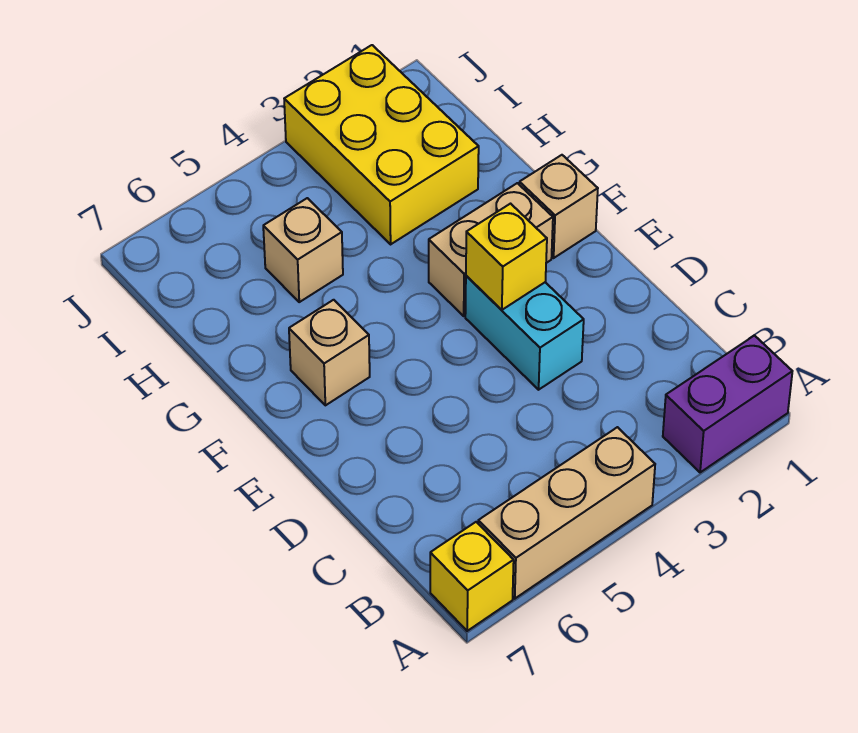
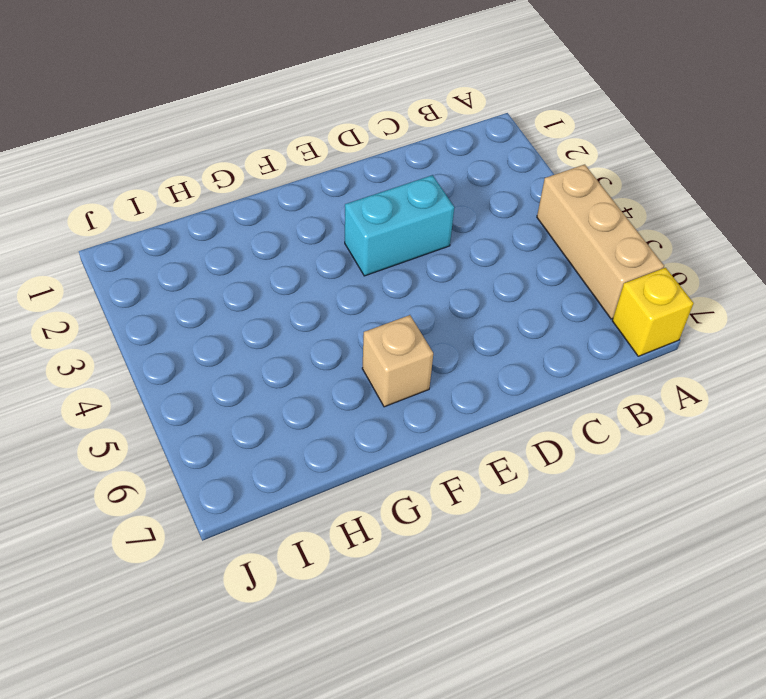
none -> purple 1x2 brick [663,336,792,472]
none -> tan 1x1 brick [519,155,598,258]

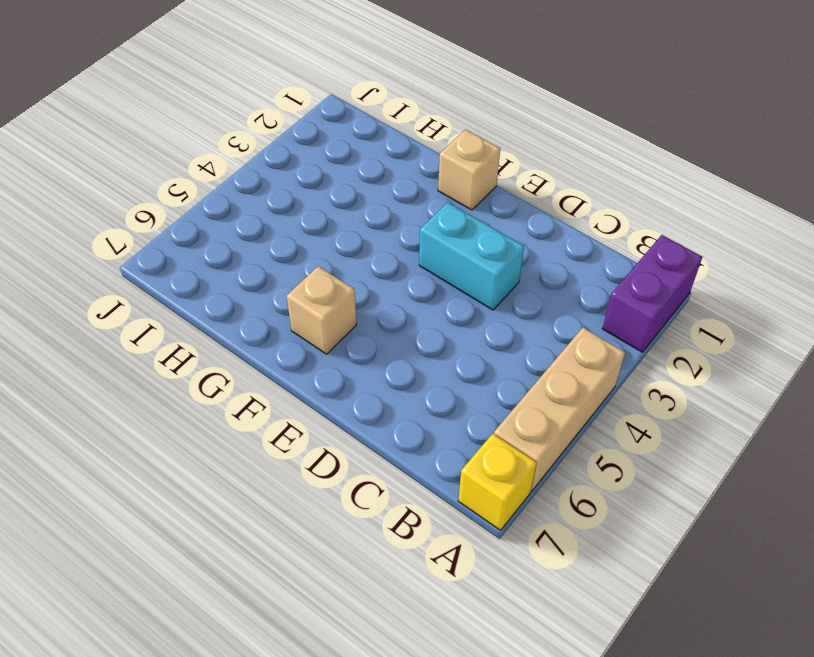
none -> tan 1x2 brick [429,183,553,316]
none -> yellow 2x3 brick [284,45,479,244]

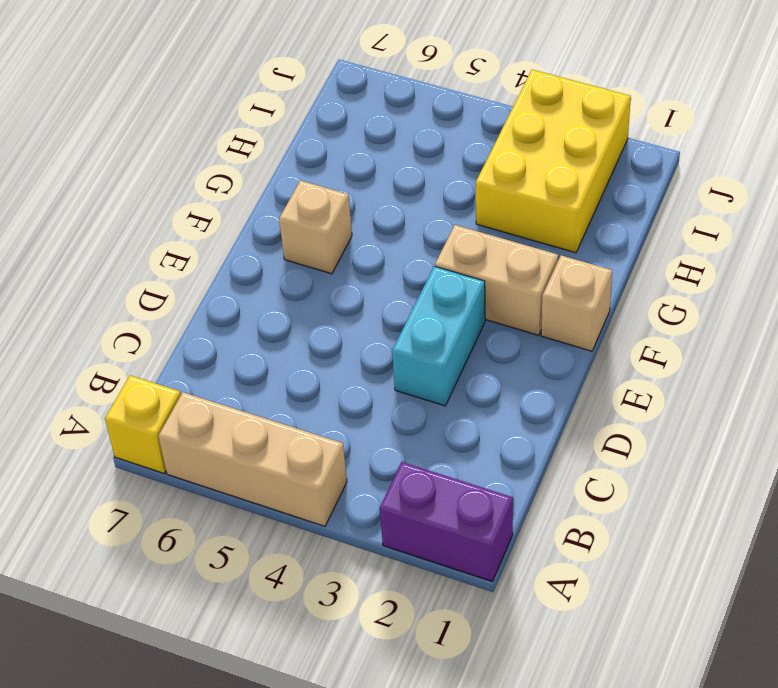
none -> tan 1x1 brick [263,198,343,302]
none -> yellow 1x1 brick [466,204,547,310]

